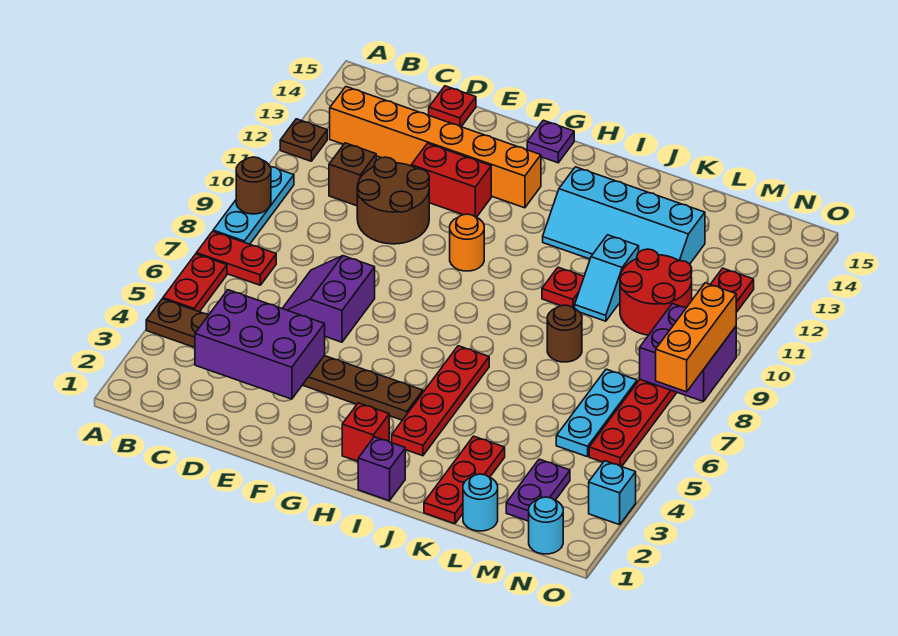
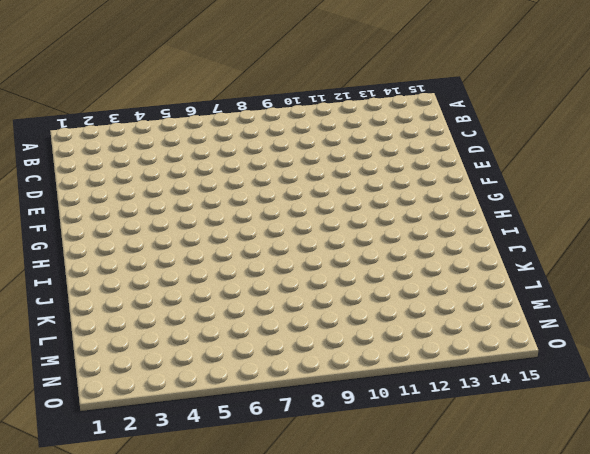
none -> brown 1x8 plate [146,299,423,420]
none -> red 1x2 plate [163,254,227,312]
none -> red 1x2 plate [196,231,276,285]
none -> cyan 1x3 plate [213,167,294,244]

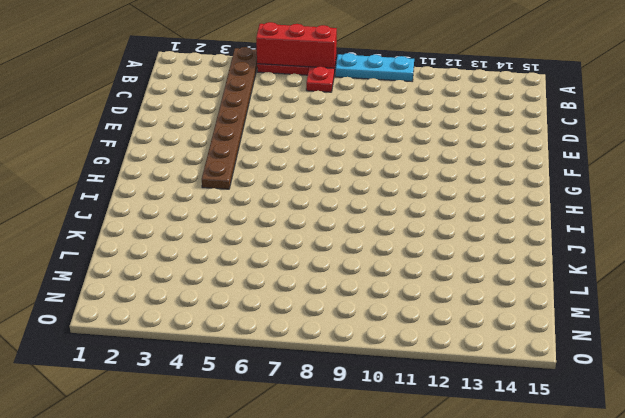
red 1x3 brick [256,22,337,68] -> none
none -> brown 1x1 plate [280,119,327,161]
none -> orange 1x6 brick [330,87,541,208]
none -> brown 1x1 brick [329,143,376,206]
none -> purple 2x2 slope [282,256,375,342]

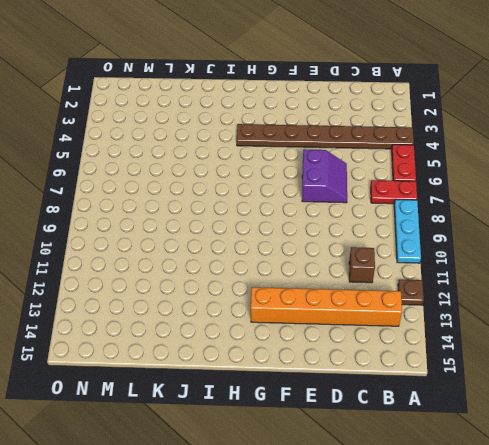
none -> brown 2x2 round brick [357,157,429,244]
none -> red 1x1 plate [429,86,476,127]
none -> red 1x2 brick [411,143,491,217]
none -> orange 1x1 round brick [450,214,484,271]

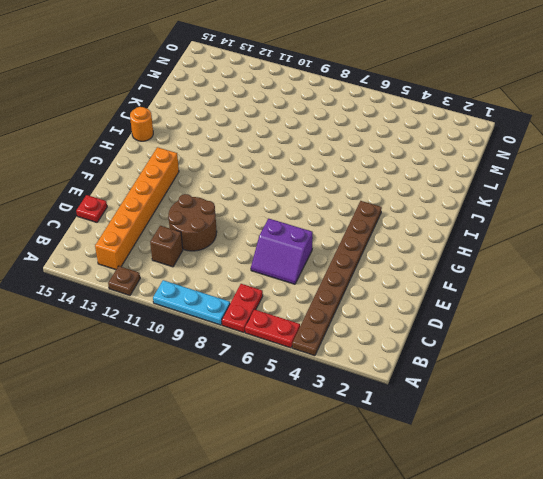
orange 1x1 round brick [130,107,153,141] -> orange 1x1 round brick moved to [450,214,484,271]
none -> red 1x2 brick [411,143,491,217]
none -> purple 1x1 plate [527,120,574,163]
none -> red 1x1 brick [342,403,389,461]
none -> purple 1x1 brick [358,437,405,501]

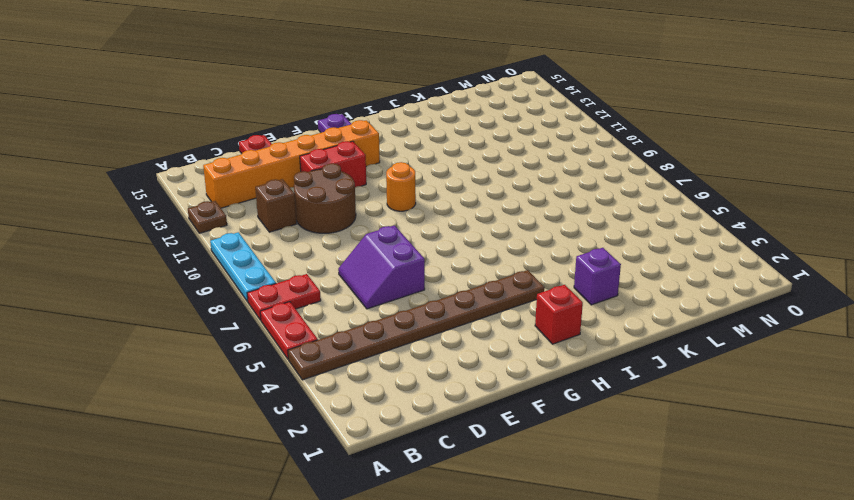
purple 1x1 brick [574,248,621,305] -> purple 1x1 brick moved to [358,437,405,501]
none -> red 1x4 plate [392,346,489,456]
none -> cyan 2x4 slope [543,167,705,264]
none -> red 1x1 plate [542,267,584,308]
none -> red 1x3 plate [424,436,505,524]

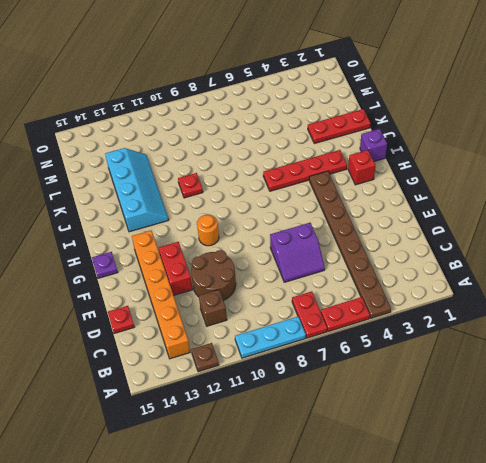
none -> brown 1x1 round brick [547,305,582,362]
none -> cyan 1x2 slope [575,235,639,321]
none -> cyan 1x1 round brick [463,474,498,531]
none -> red 2x2 round brick [620,249,692,335]

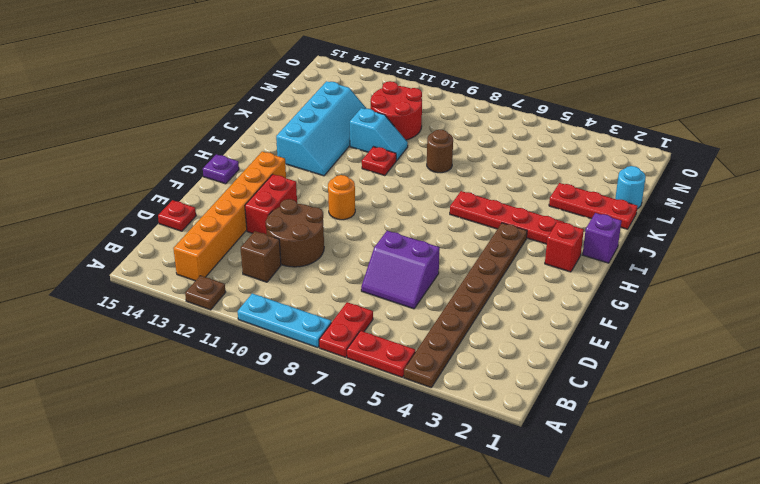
none -> purple 1x2 plate [506,459,570,521]
none -> cyan 1x3 plate [556,369,637,457]
none -> cyan 1x1 round brick [529,497,563,554]
none -> red 1x8 plate [589,268,754,467]

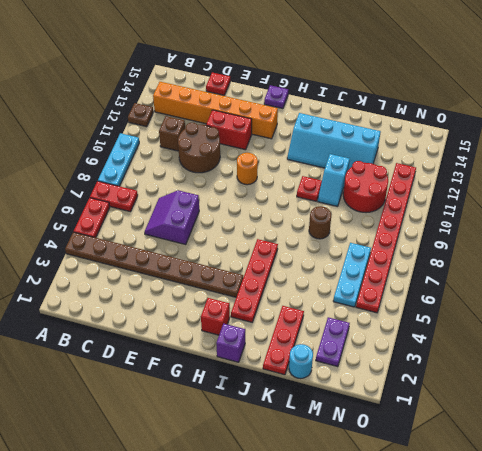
none -> cyan 1x1 round brick [529,497,563,554]
none -> cyan 1x1 brick [589,461,636,525]
none -> brown 1x1 round brick [236,157,271,214]
none -> purple 2x3 brick [195,290,325,399]

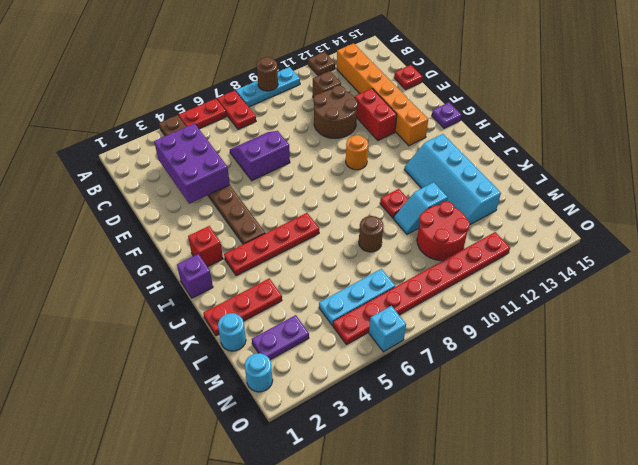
cyan 1x1 brick [369,306,406,352] -> cyan 1x1 brick moved to [589,461,636,525]
none -> purple 2x2 brick [640,304,736,402]
none -> orange 1x3 brick [656,283,736,392]

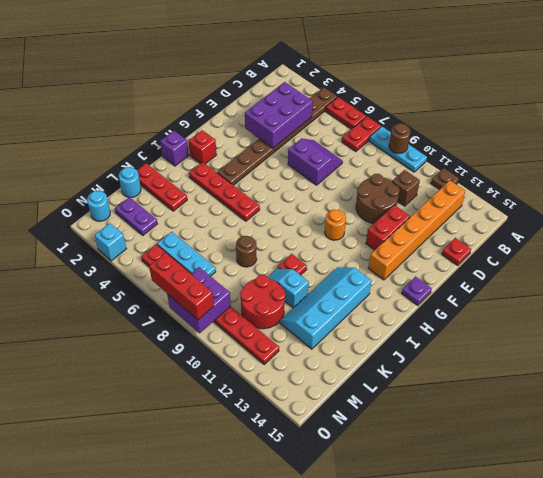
red 1x3 brick [149,253,214,320] -> orange 1x3 brick [656,283,736,392]

